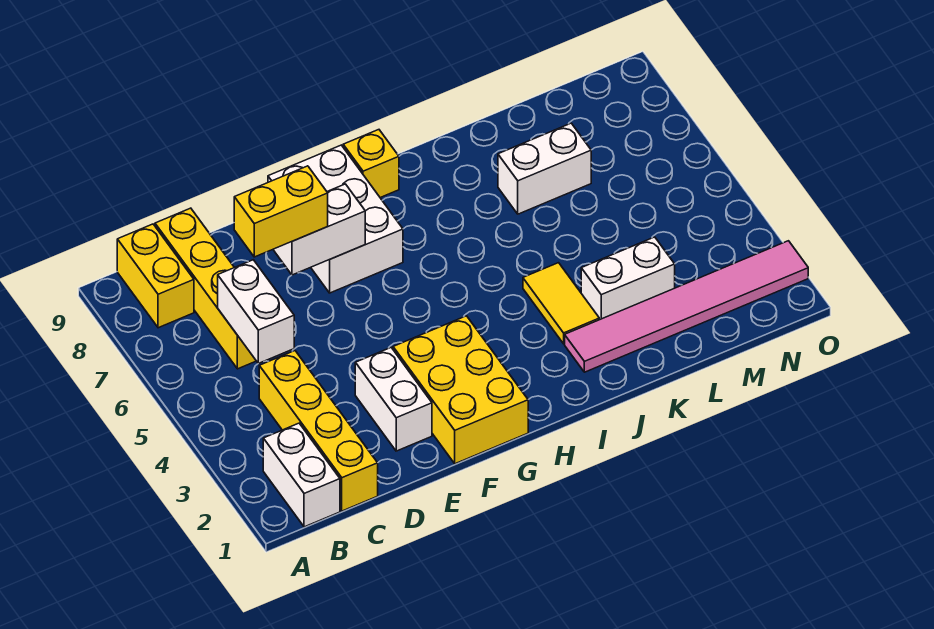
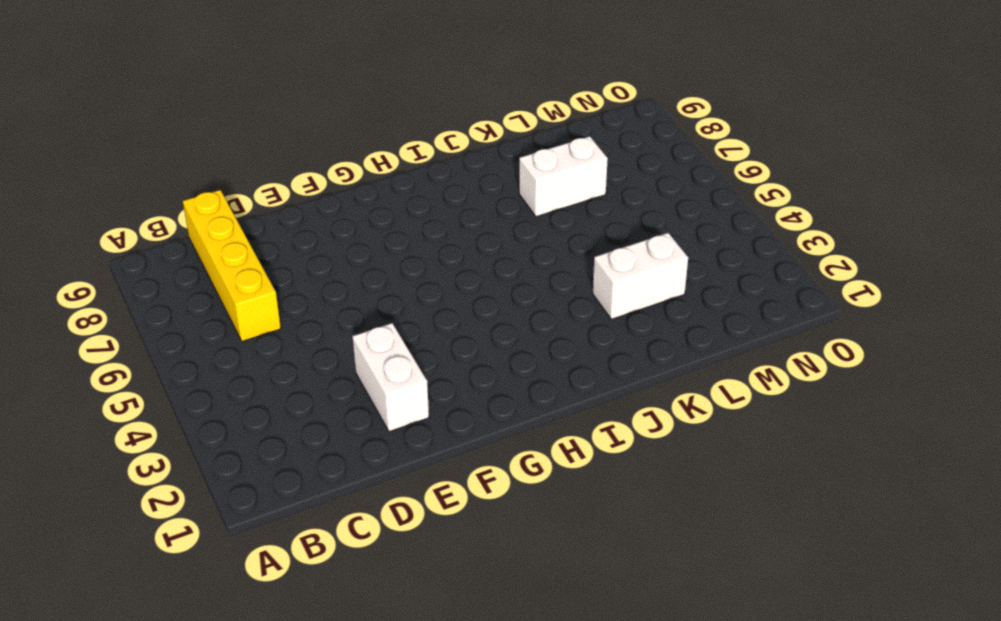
none -> white 1x2 brick [263,423,340,527]
none -> yellow 1x2 brick [117,224,194,328]
none -> yellow 1x4 brick [259,351,378,511]

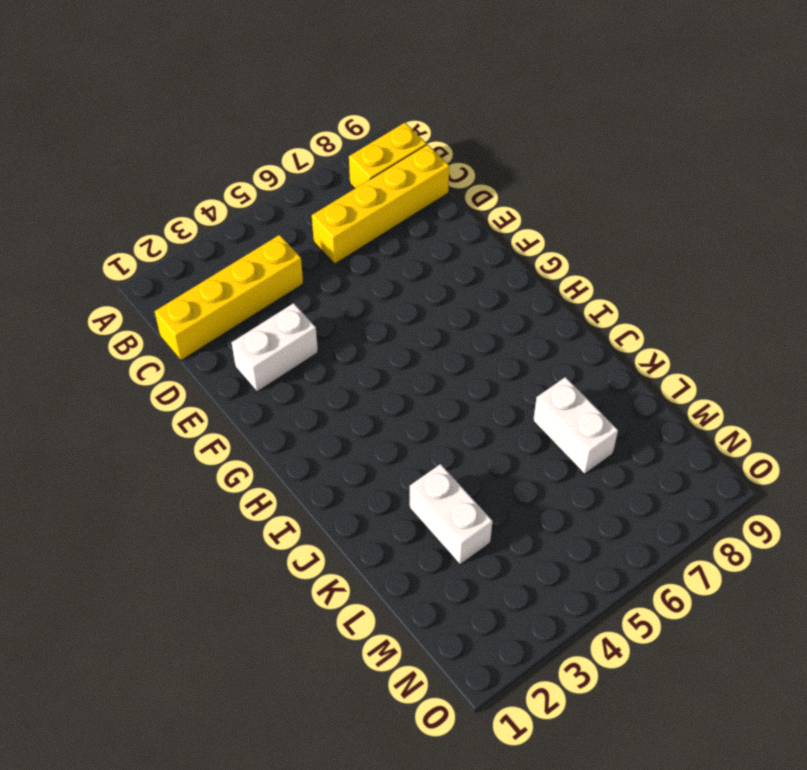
none -> white 1x2 brick [263,423,340,527]
none -> yellow 2x3 brick [393,316,528,464]
none -> white 2x3 brick [268,145,403,293]

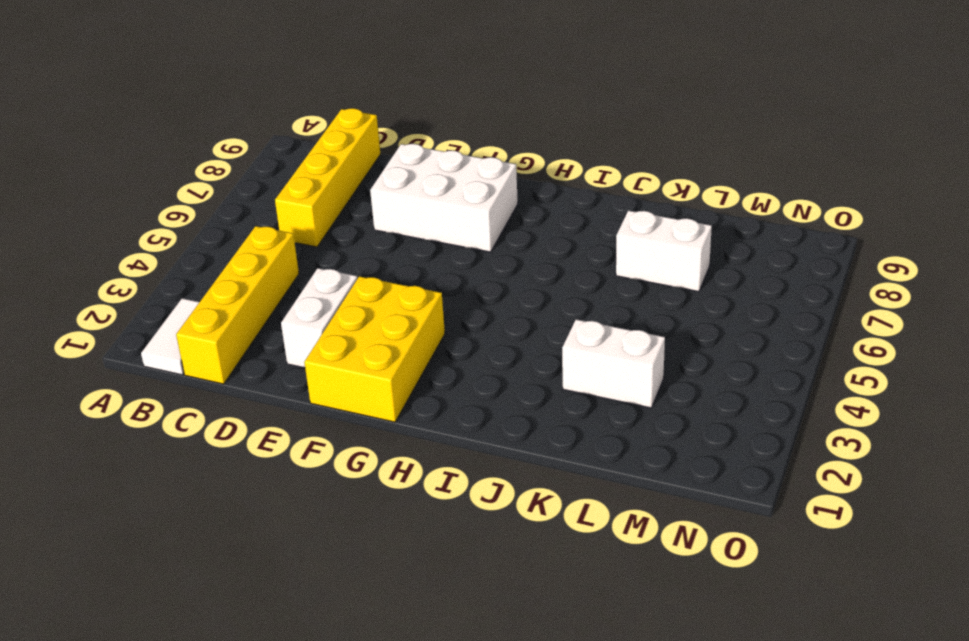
white 1x2 tile [141,298,199,375] -> white 1x2 brick [263,423,340,527]
white 2x3 brick [370,144,518,252] -> white 2x3 brick turned to [268,145,403,293]
none -> yellow 1x2 brick [117,224,194,328]
none -> yellow 1x1 brick [343,130,399,198]
none -> pink 1x6 tile [565,241,808,372]

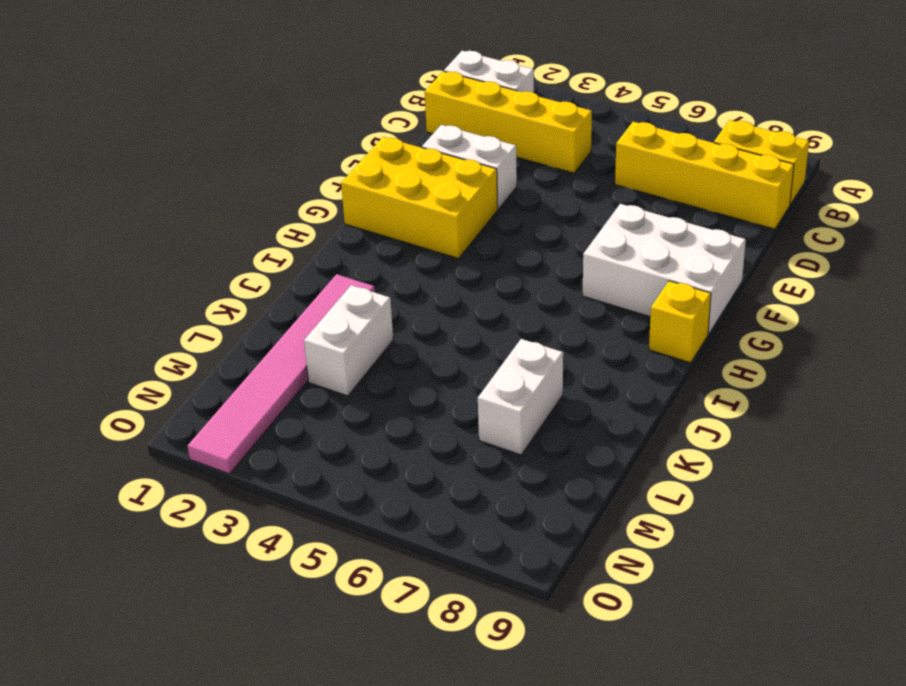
none -> yellow 1x2 tile [523,263,599,344]
none -> white 1x2 brick [218,260,294,363]
none -> white 1x2 brick [273,184,365,275]

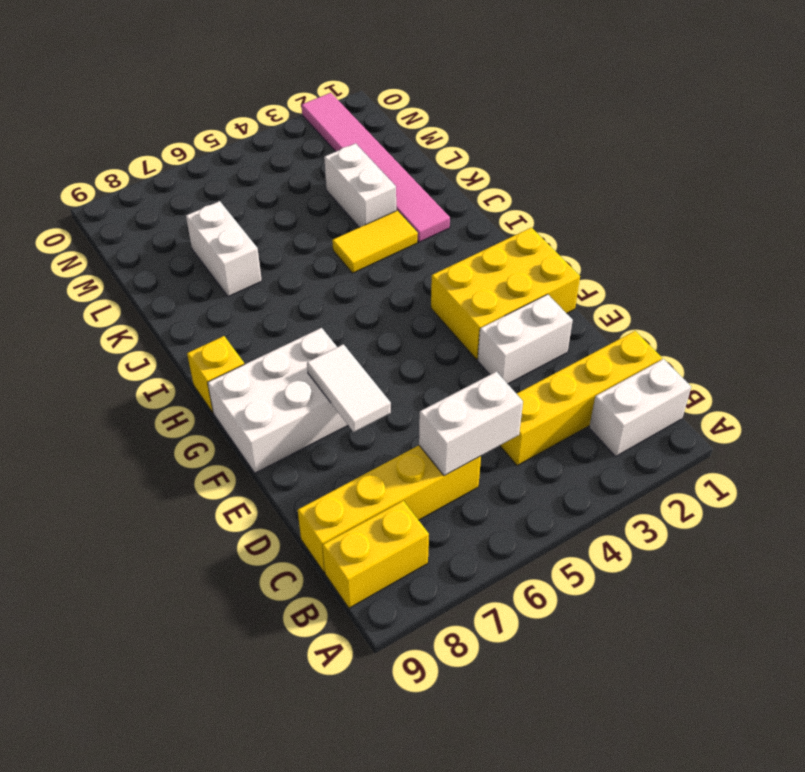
white 1x2 tile [307,344,391,432] -> white 1x2 brick [273,184,365,275]
none -> yellow 1x2 brick [234,166,328,257]

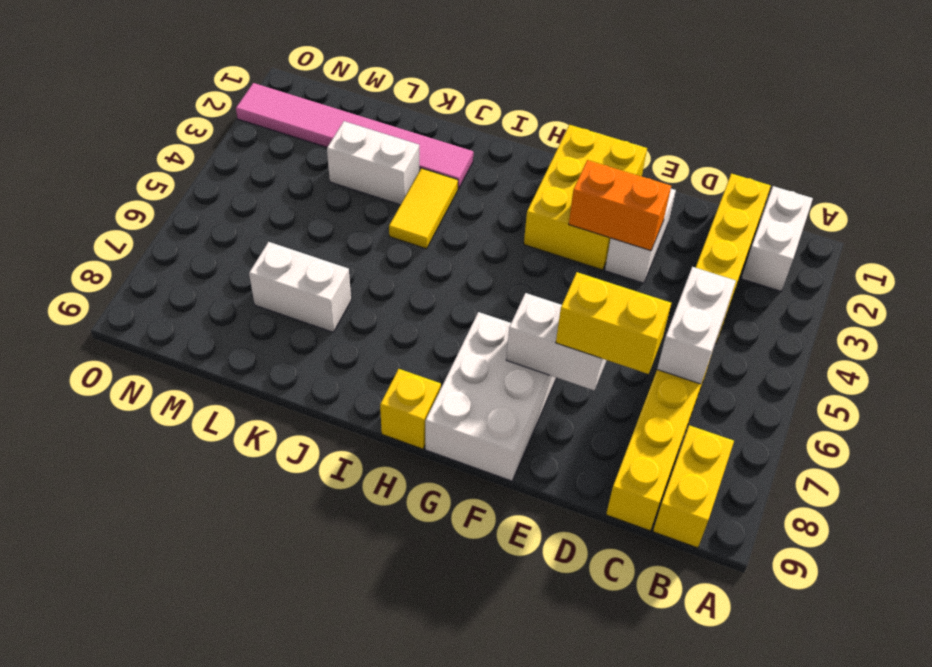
orange 1x2 brick [569,160,671,251] -> none

